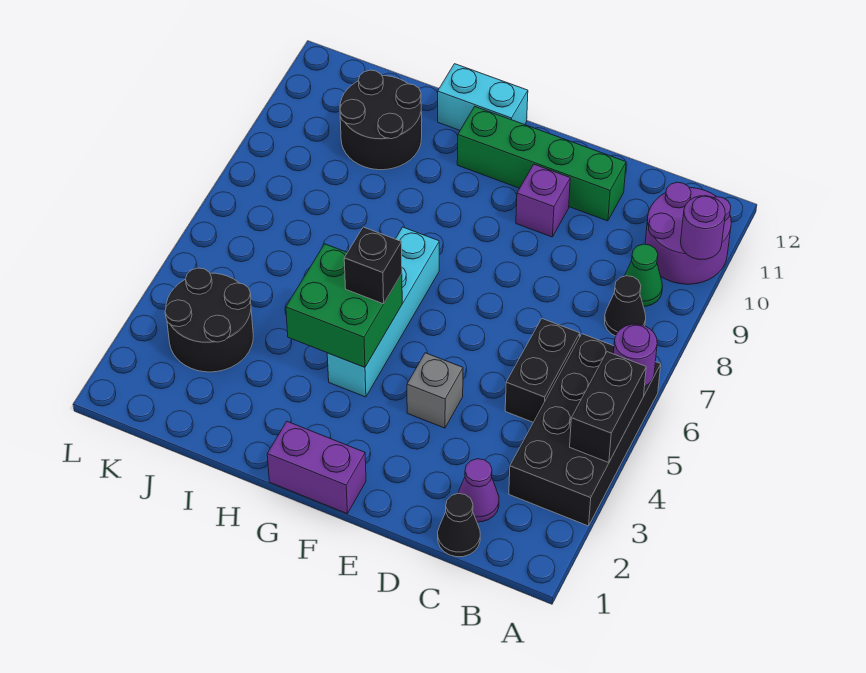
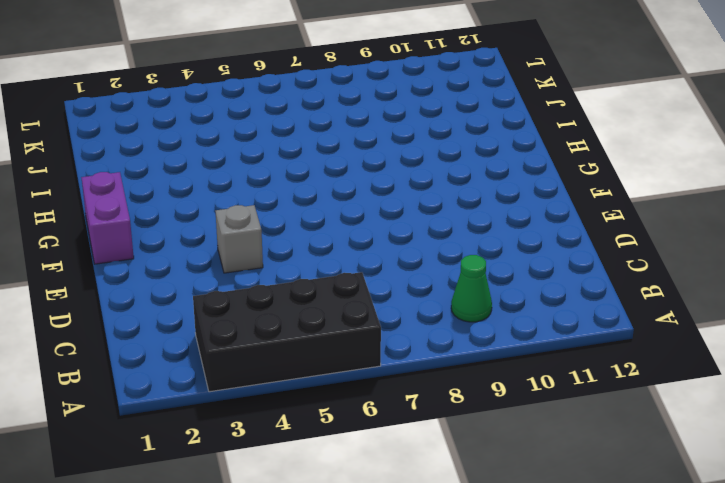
none -> purple 2x2 round brick [645,182,731,284]
none -> black 1x1 cone [605,276,646,336]
none -> black 1x1 cone [438,494,480,557]

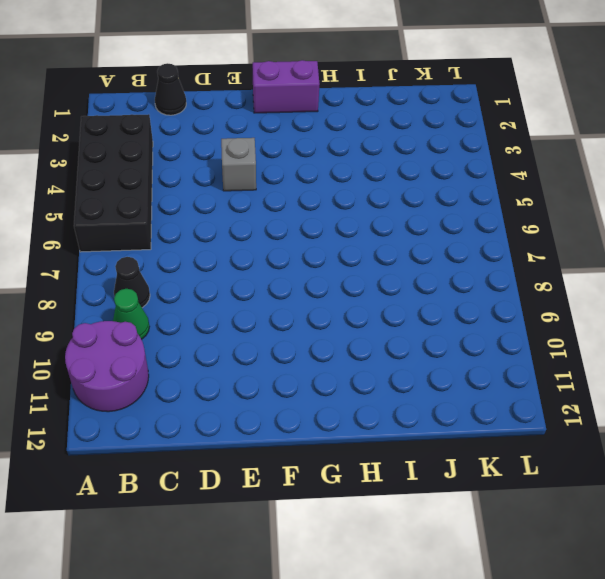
none -> purple 1x1 cone [458,459,499,522]
none -> black 1x2 brick [505,319,580,422]
none -> green 1x4 brick [457,107,626,221]

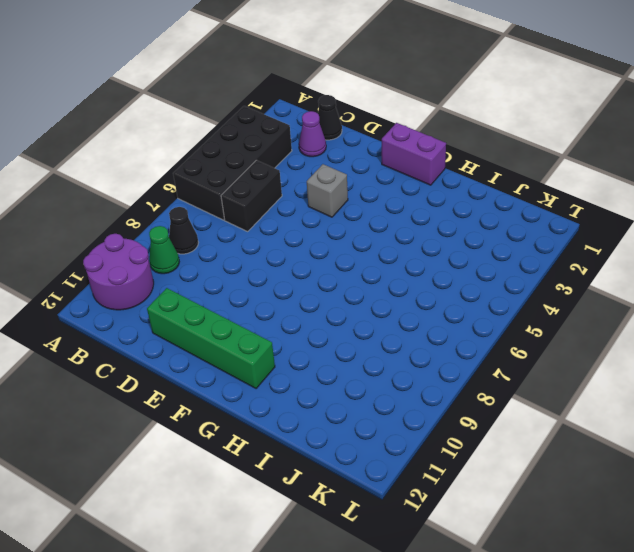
none -> purple 1x1 brick [516,164,570,237]
none -> cyan 1x4 brick [327,227,439,397]
none -> cyan 1x2 brick [438,64,528,130]

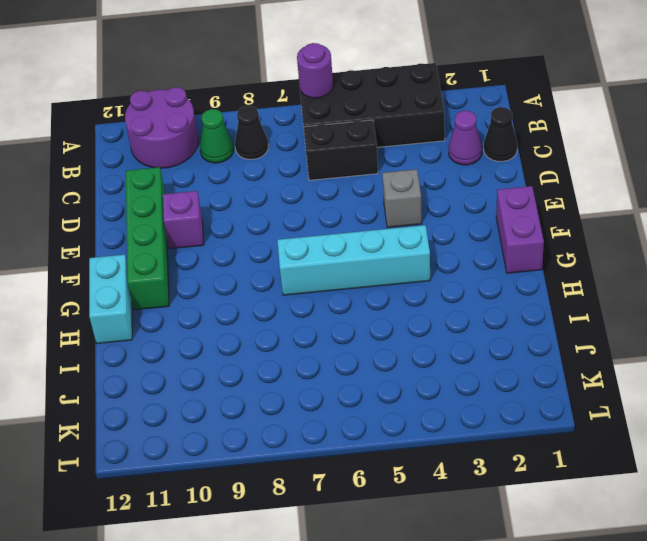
none -> black 2x2 round brick [340,70,422,170]
none -> black 2x2 round brick [165,268,253,372]
none -> black 1x2 brick [570,352,646,463]

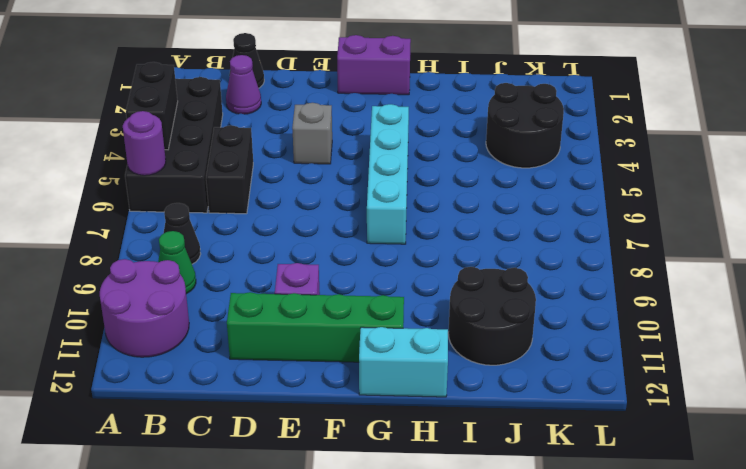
none -> purple 1x1 round brick [681,196,725,260]
none -> green 2x2 brick [286,244,402,367]
none -> black 1x1 brick [344,227,402,304]

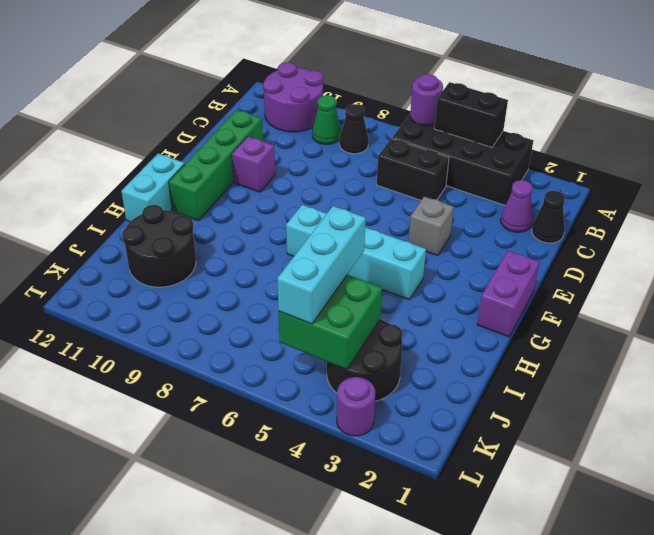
cyan 1x3 brick [277,206,366,324] -> none
green 2x2 brick [279,275,382,369] -> green 2x2 brick moved to [286,244,402,367]
purple 1x1 round brick [337,377,375,436] -> purple 1x1 round brick moved to [681,196,725,260]
none -> black 1x1 brick [344,227,402,304]

